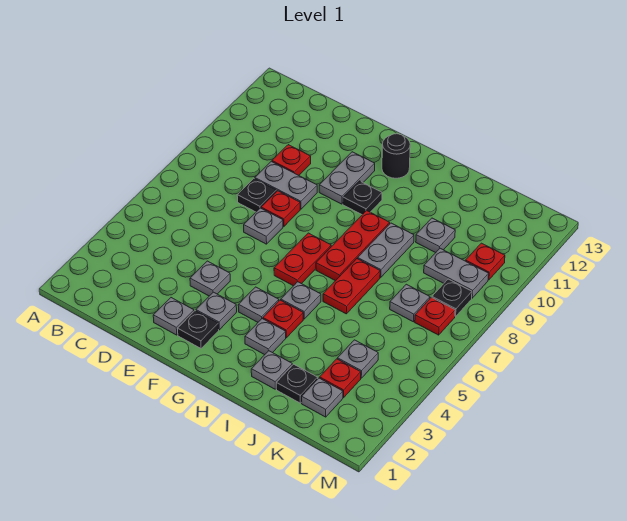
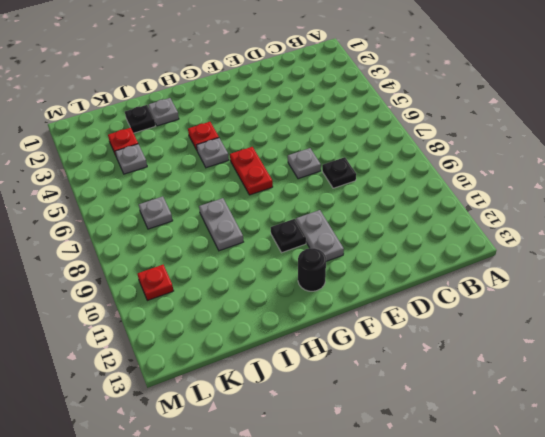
none -> grey 1x2 plate [255,161,317,209]
none -> red 1x1 plate [272,145,311,175]
none -> grey 1x1 plate [153,298,194,335]
none -> grey 1x1 plate [190,261,230,296]

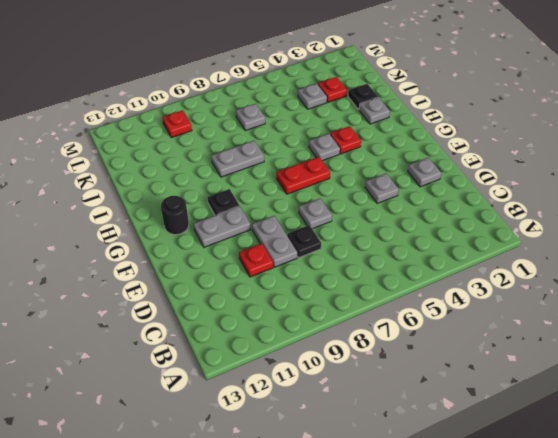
none -> red 1x1 plate [261,191,300,227]
none -> black 1x1 plate [178,311,219,348]
none -> grey 1x1 plate [196,292,237,330]
none -> grey 1x1 plate [238,287,279,322]

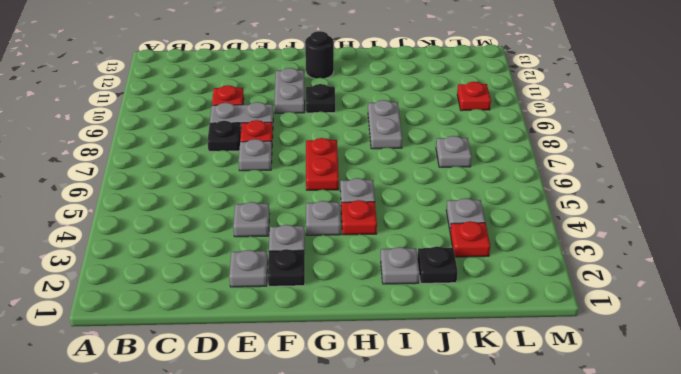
none -> grey 1x1 plate [245,319,286,355]
none -> red 1x3 plate [316,211,390,281]
none -> red 1x2 plate [323,259,380,314]
none -> grey 1x1 plate [416,218,455,253]

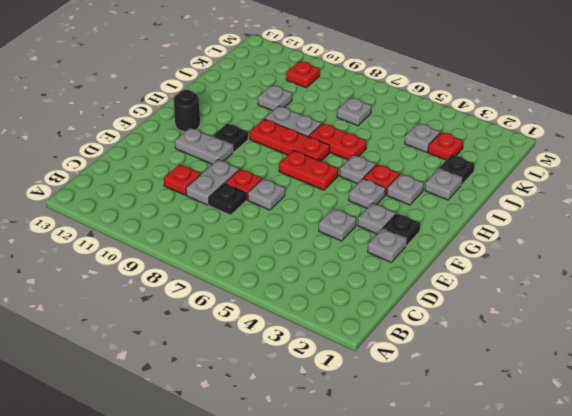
none -> grey 1x1 plate [302,378,343,417]
none -> grey 1x2 plate [424,248,489,298]
none -> red 1x1 plate [415,297,455,335]
none -> black 1x1 plate [432,279,472,316]

